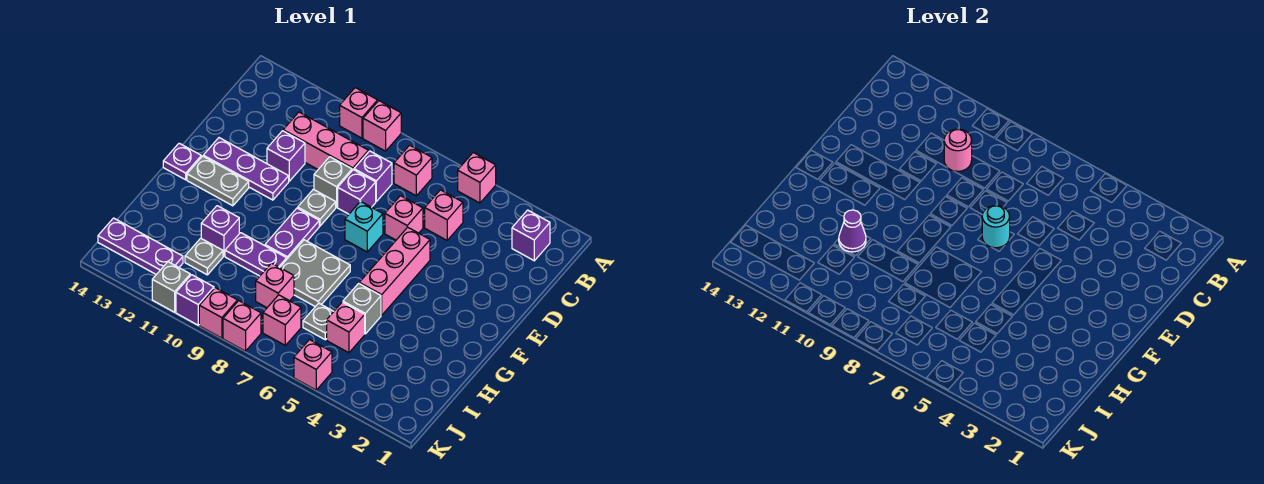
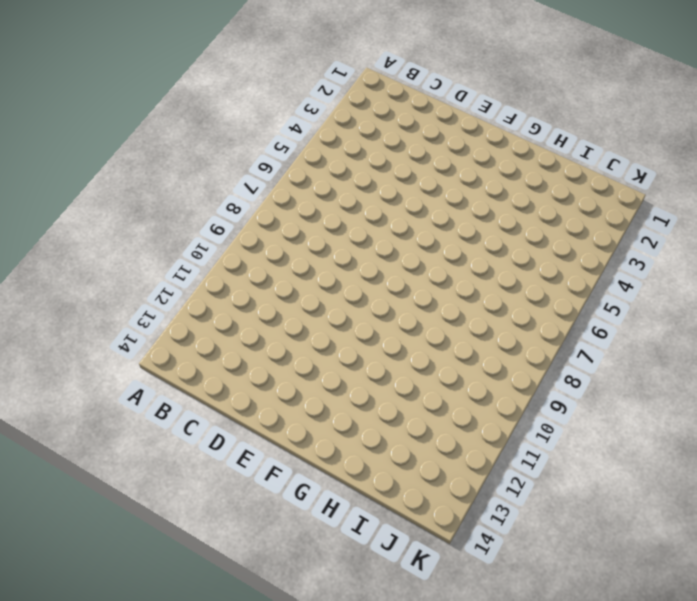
none -> pink 1x1 brick [458,153,496,203]
none -> pink 1x1 brick [363,101,401,151]
none -> pink 1x1 brick [340,88,378,138]
none -> purple 1x1 brick [512,210,550,261]

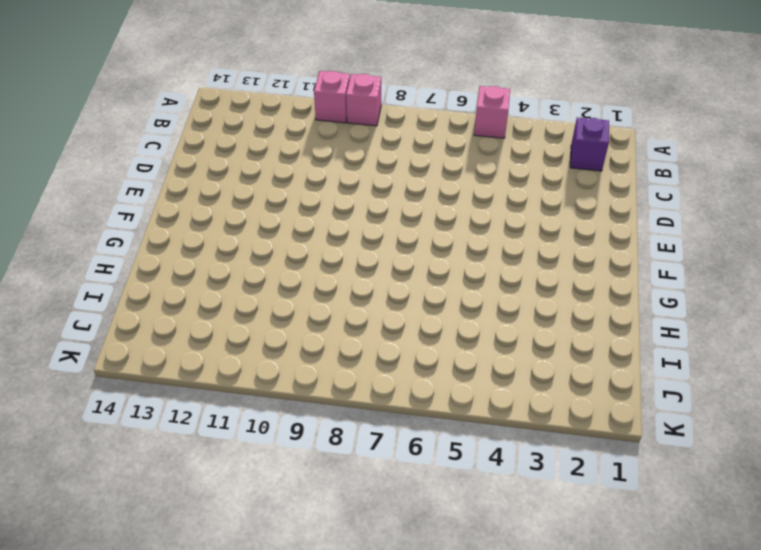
none -> pink 1x1 brick [394,145,432,196]
none -> pink 1x1 brick [425,190,463,240]
none -> purple 1x1 brick [354,151,392,201]
none -> pink 1x3 brick [283,112,368,170]

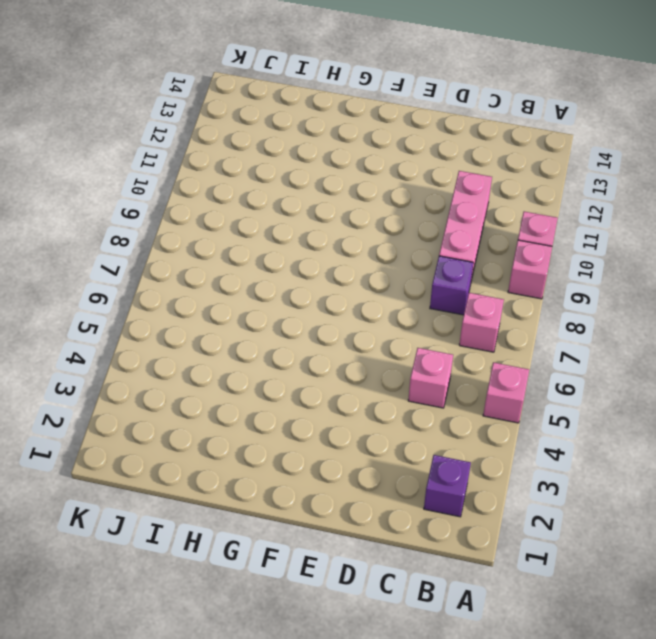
none -> pink 1x1 brick [385,196,423,240]
none -> purple 1x1 brick [338,170,376,214]
none -> grey 1x1 brick [314,157,352,207]
none -> purple 1x1 brick [267,131,305,181]

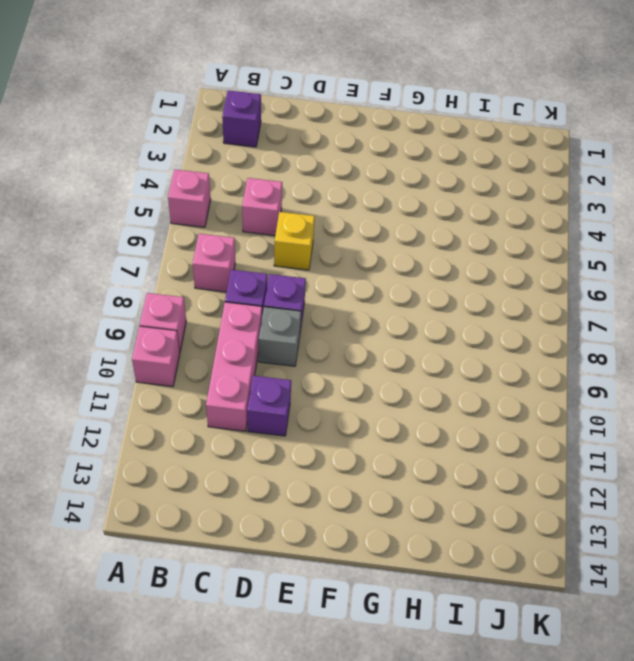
yellow 1x1 brick [274,212,315,270] -> pink 1x1 brick [385,196,423,240]
none -> pink 1x3 brick [359,227,430,315]
none -> cyan 1x1 brick [345,201,383,252]
none -> grey 1x1 plate [298,189,336,226]
none -> purple 1x3 plate [203,138,289,200]

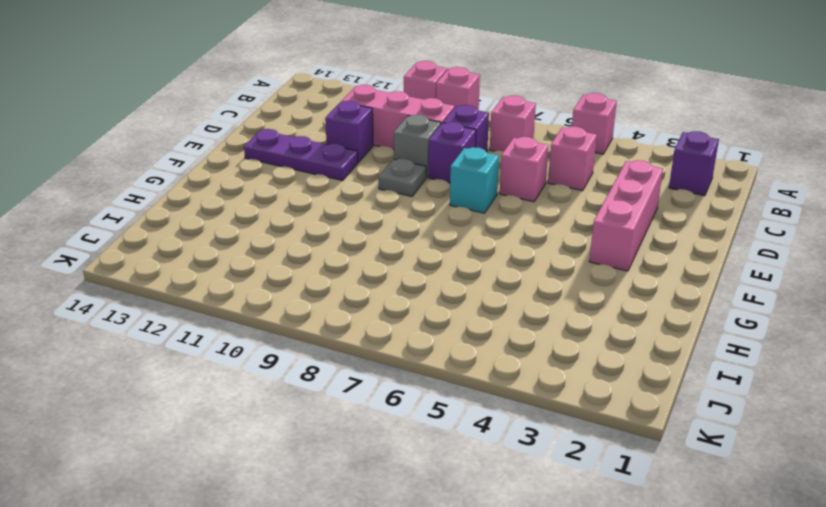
pink 1x3 brick [589,160,663,271] -> pink 1x3 brick moved to [359,227,430,315]
none -> purple 1x2 plate [265,208,319,259]
none -> grey 1x2 plate [187,156,249,206]
none -> purple 1x1 plate [163,143,201,180]
none -> grey 2x2 plate [280,240,350,307]

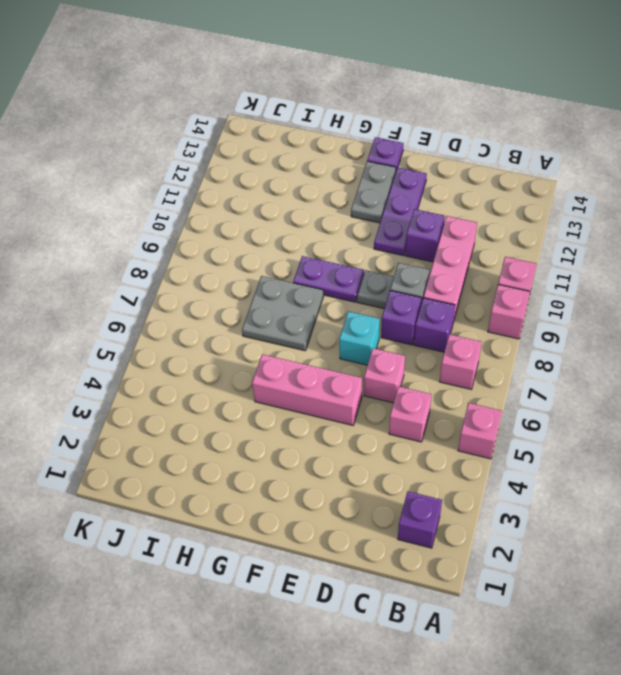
none -> grey 1x1 brick [343,283,381,334]
none -> purple 1x2 plate [225,233,287,276]
none -> purple 1x1 brick [201,206,239,256]
none -> pink 1x1 brick [327,302,365,353]

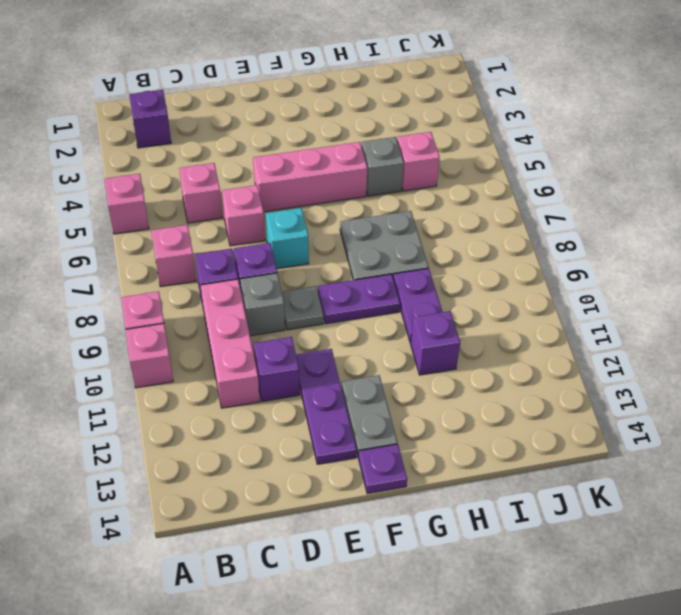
none -> grey 1x1 plate [303,303,334,340]
none -> pink 1x1 brick [256,263,294,308]
none -> grey 1x1 plate [185,238,223,275]
none -> pink 1x1 brick [263,295,301,345]

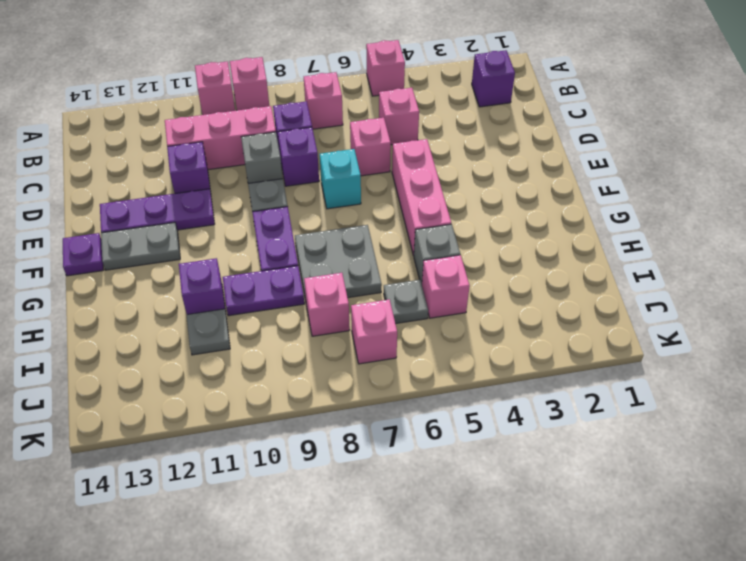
none -> purple 1x3 plate [98,218,183,275]
none -> pink 1x1 brick [294,340,332,390]
none -> pink 1x1 brick [223,301,261,351]
none -> pink 1x1 brick [199,288,238,338]

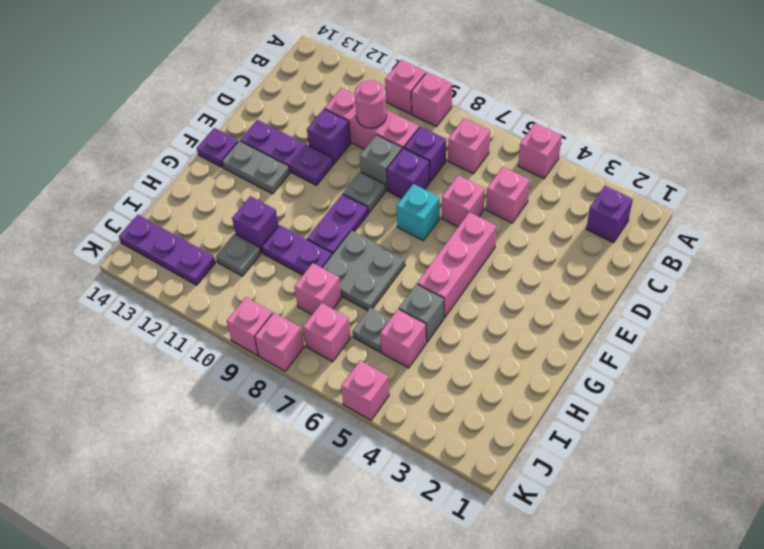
none -> purple 1x1 brick [176,275,214,325]
none -> grey 1x1 brick [152,262,190,312]
none -> cyan 1x1 round brick [982,205,1010,248]
none -> purple 1x1 cone [839,210,866,252]

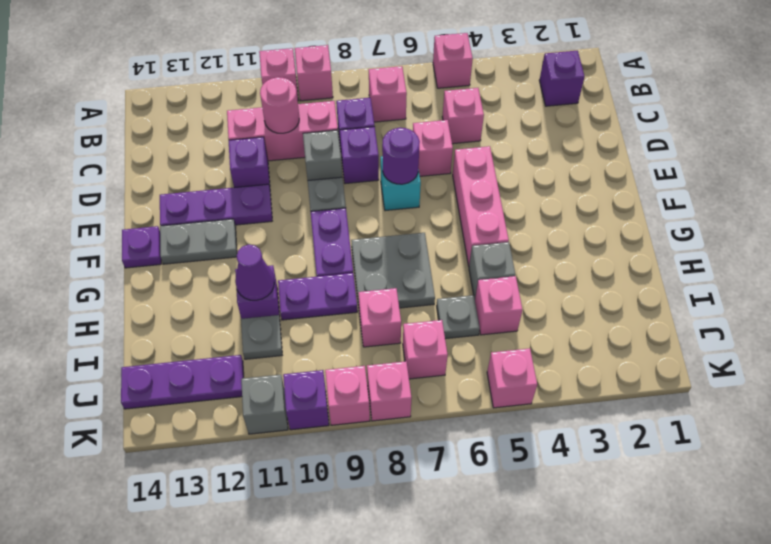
purple 1x1 round brick [382,128,420,184] -> cyan 1x1 round brick [982,205,1010,248]

